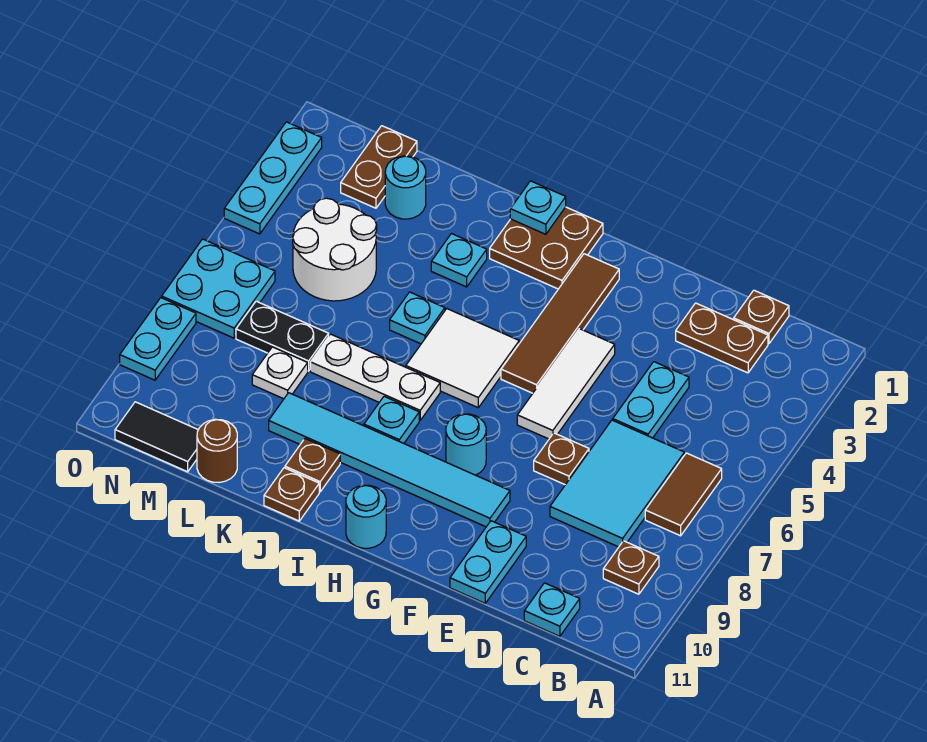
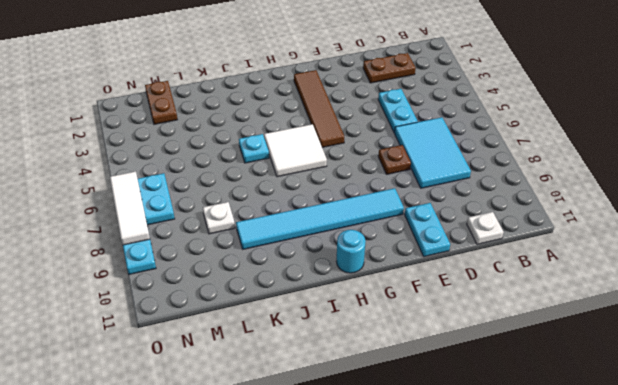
white 1x1 plate [467,212,504,244] -> cyan 1x1 plate [524,583,580,636]
white 1x3 tile [110,171,150,245] -> white 1x3 tile moved to [517,329,615,439]
none -> brown 1x2 tile [645,453,722,536]
none -> brown 1x1 plate [603,541,659,594]
none -> brown 1x1 plate [734,290,789,344]
none -> cyan 1x1 round brick [446,414,486,475]

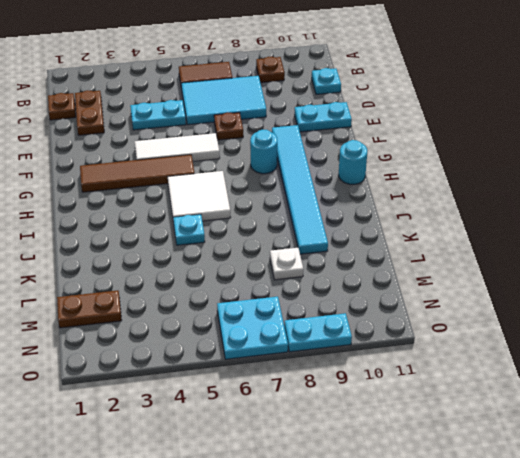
none -> brown 2x2 plate [490,207,603,289]
none -> white 1x3 plate [310,334,440,420]
none -> cyan 1x1 plate [364,396,419,443]
none -> cyan 1x1 plate [431,234,487,287]

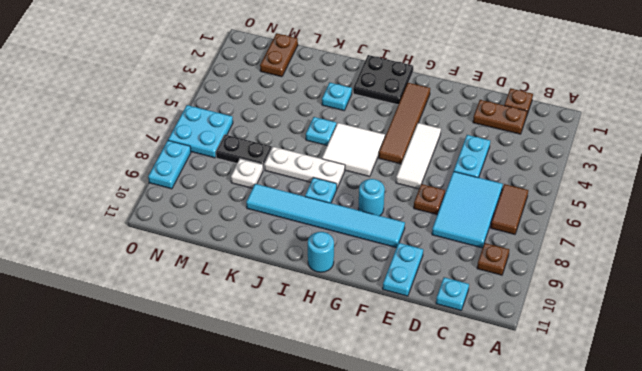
black 2x2 plate [353,55,413,105] -> brown 2x2 plate [490,207,603,289]
none -> brown 1x1 plate [285,439,340,492]
none -> brown 1x1 plate [264,468,319,521]
none -> cyan 1x1 round brick [385,156,426,219]
none -> white 2x2 round brick [293,198,377,301]

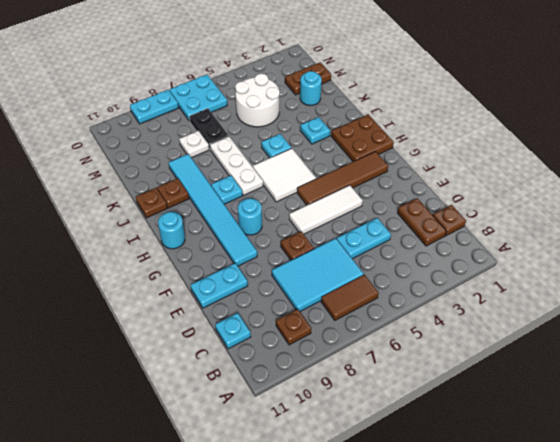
none -> brown 1x1 round brick [197,419,237,483]
none -> black 1x2 tile [115,402,198,472]
none -> cyan 1x3 plate [224,122,322,234]
none -> cyan 1x1 plate [510,181,566,234]

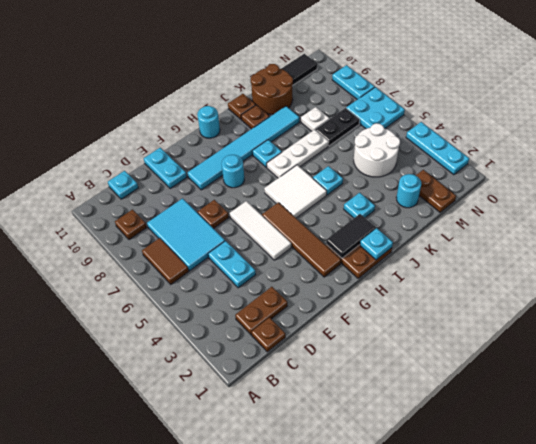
black 1x2 tile [326,214,376,258] -> none
brown 2x2 round brick [251,64,293,115] -> brown 1x1 round brick [197,419,237,483]

